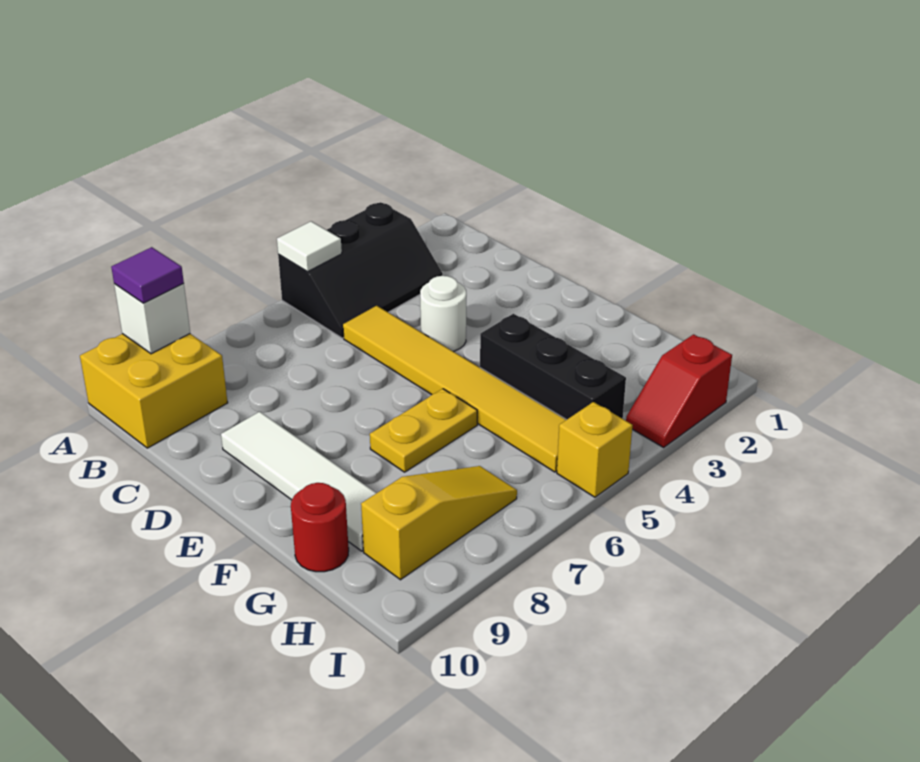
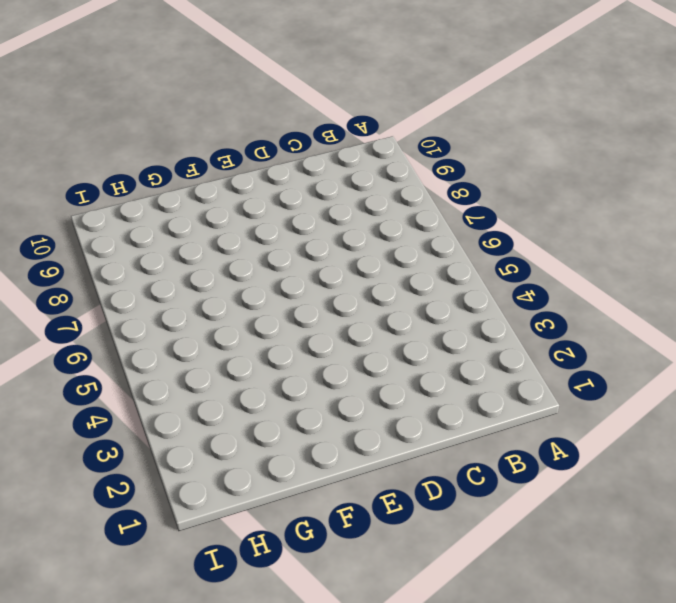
none -> black 2x3 slope [278,202,443,338]
none -> yellow 2x2 brick [80,334,228,448]
none -> yellow 1x6 tile [343,306,566,472]

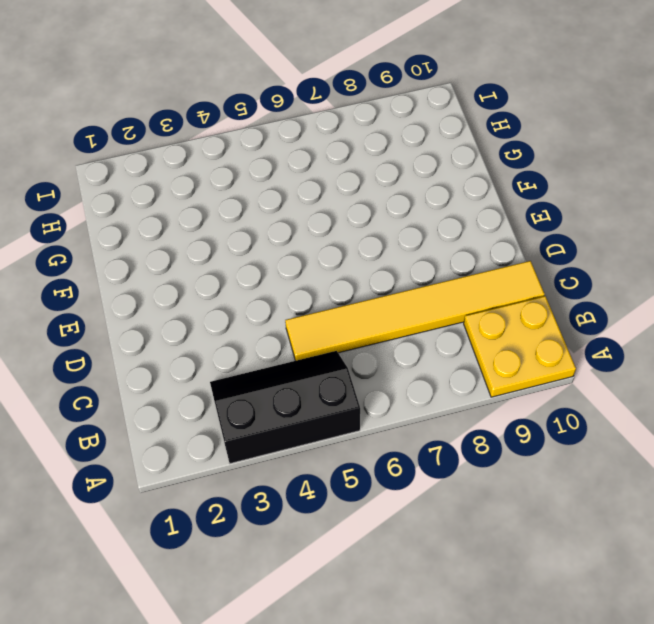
yellow 2x2 plate [464,296,576,397] -> yellow 2x2 brick [80,334,228,448]
yellow 1x6 tile [285,261,545,361] -> yellow 1x6 tile turned to [343,306,566,472]
none -> white 1x1 round brick [420,276,466,352]
none -> white 1x4 tile [221,412,376,551]
none -> black 1x3 brick [480,314,626,420]

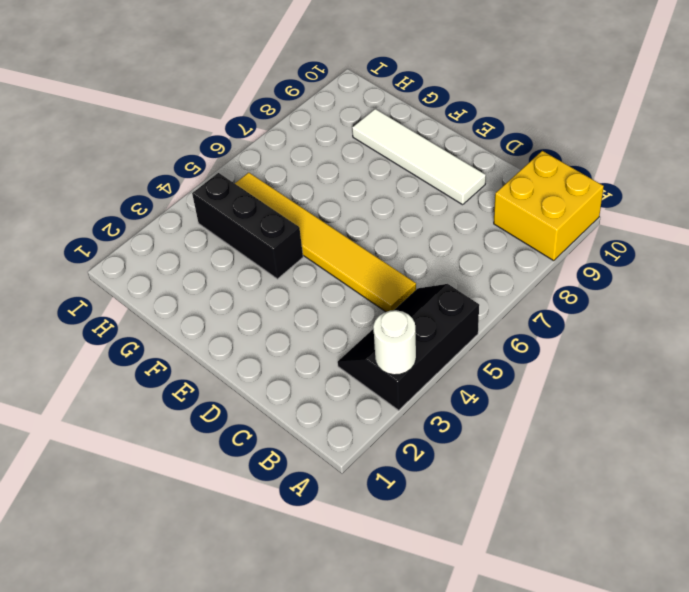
white 1x1 round brick [373,310,416,375] -> white 1x1 round brick moved to [420,276,466,352]
none -> yellow 1x2 plate [370,389,477,472]
none -> red 1x1 round brick [291,483,349,572]
none -> yellow 1x3 slope [361,466,517,580]

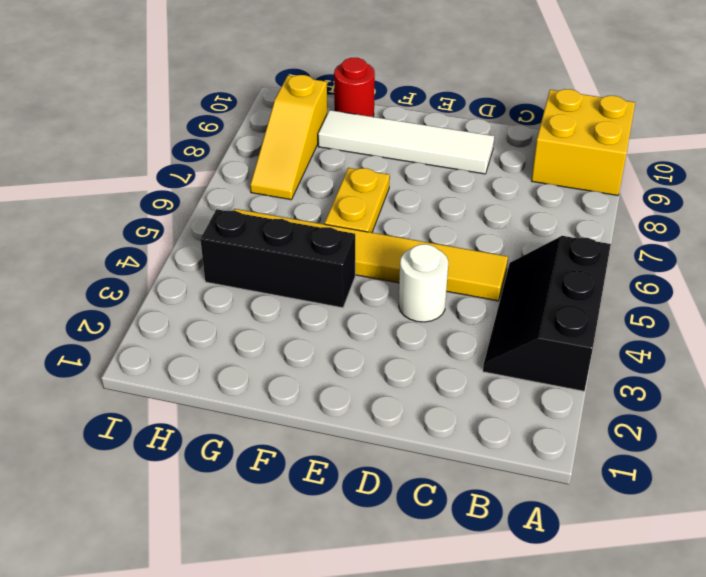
none -> red 1x2 slope [626,334,732,447]
none -> yellow 1x1 brick [557,402,632,497]
none -> white 1x1 tile [277,221,342,272]

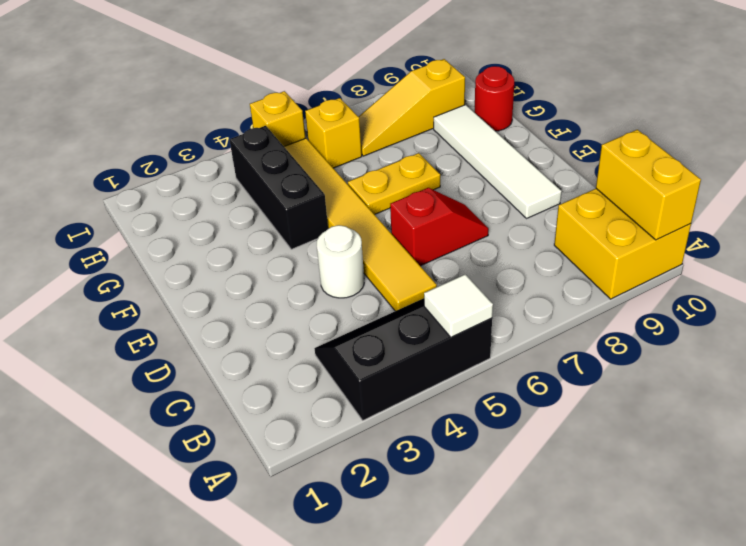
yellow 1x2 brick [596,130,701,240] -> none
red 1x2 slope [390,188,489,266] -> red 1x2 slope moved to [626,334,732,447]
yellow 1x1 brick [305,98,362,168] -> none
none -> white 1x1 brick [114,284,190,354]
none -> purple 1x1 tile [111,247,184,303]

